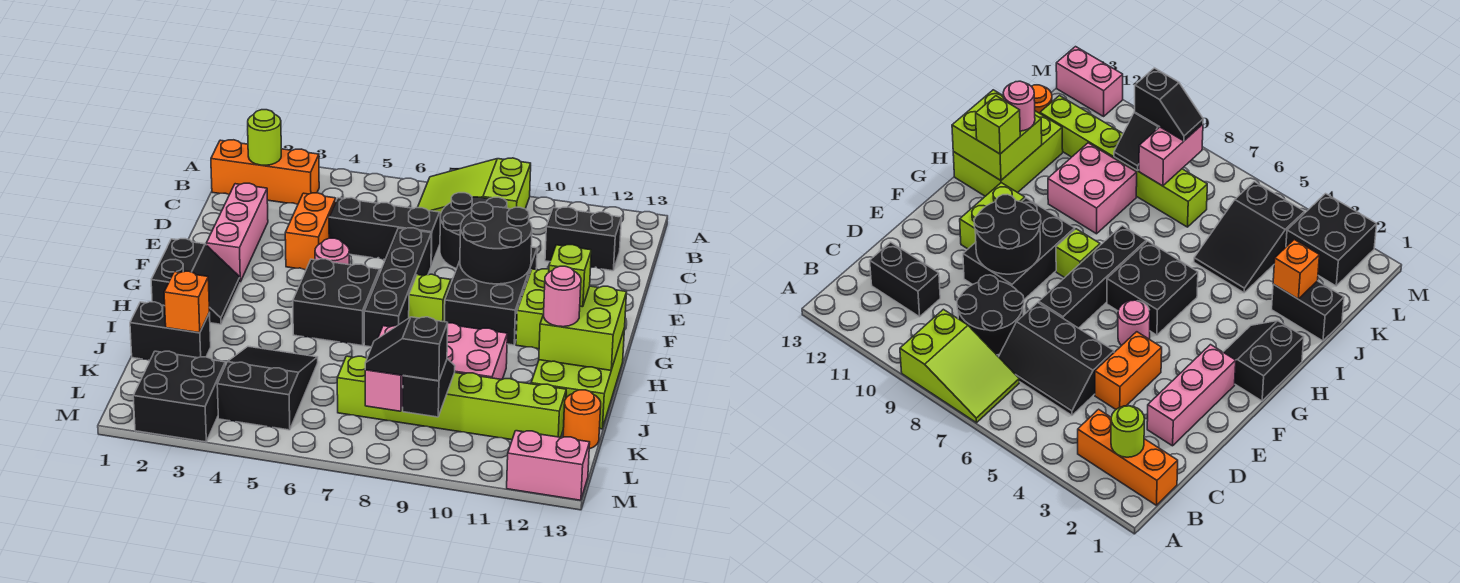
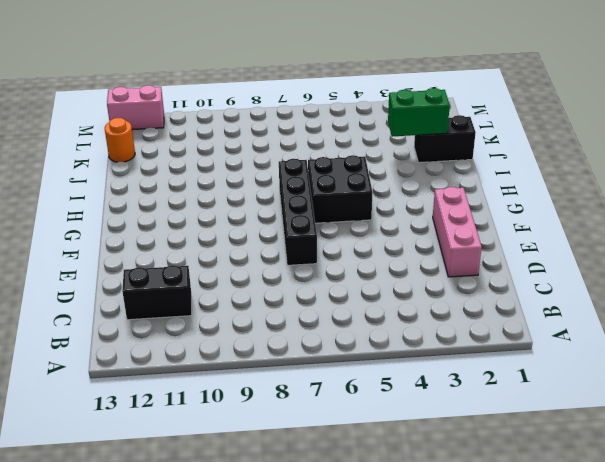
green 1x2 brick [388,88,450,137] -> orange 1x1 brick [164,271,210,333]
none -> lime 2x3 slope [417,158,531,213]
none -> orange 1x3 brick [211,140,319,204]
none -> black 2x3 slope [329,198,441,266]
none -> black 2x2 round brick [440,193,507,269]

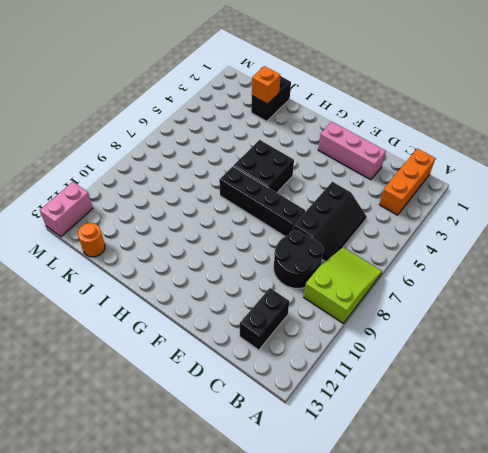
none -> orange 1x2 brick [285,193,336,270]
none -> black 2x3 brick [445,247,537,345]
none -> pink 1x1 round brick [315,238,349,265]
none -> lime 1x2 brick [516,269,549,349]

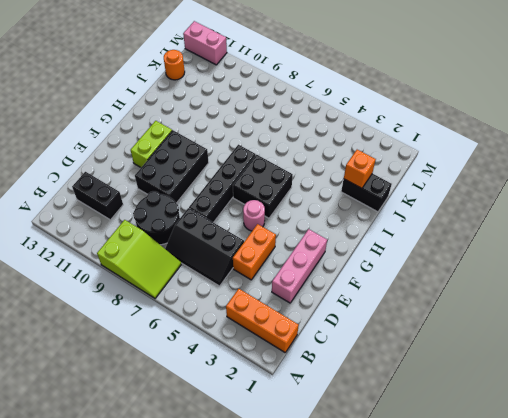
none -> black 2x2 slope [151,239,240,324]
none -> lime 1x1 brick [409,274,451,322]
none -> lime 2x3 brick [531,328,625,429]
none -> pink 2x2 brick [447,323,507,380]

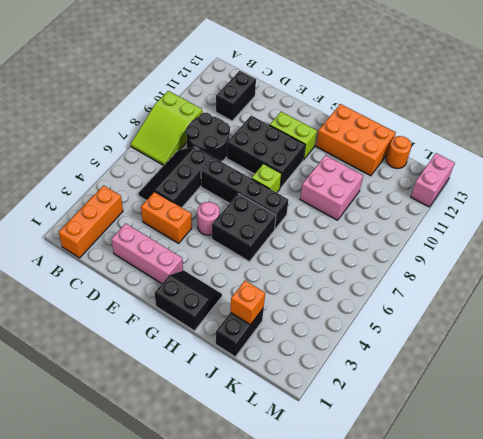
orange 2x3 brick [316,104,396,176] -> lime 2x3 brick [531,328,625,429]
none -> black 2x3 slope [217,346,318,430]
none -> lime 1x6 brick [337,356,566,440]
none -> black 2x2 brick [133,351,225,442]
none -> lime 1x1 round brick [248,110,281,165]

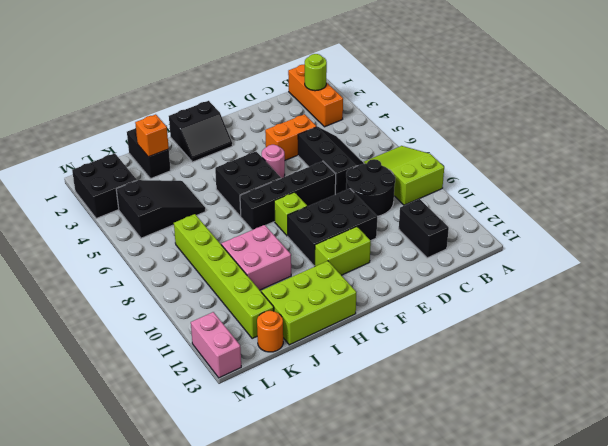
none -> pink 1x3 brick [206,183,268,282]
none -> black 2x2 round brick [460,202,532,284]
none -> lime 2x2 brick [539,286,627,370]
none -> pink 1x2 brick [365,326,403,411]

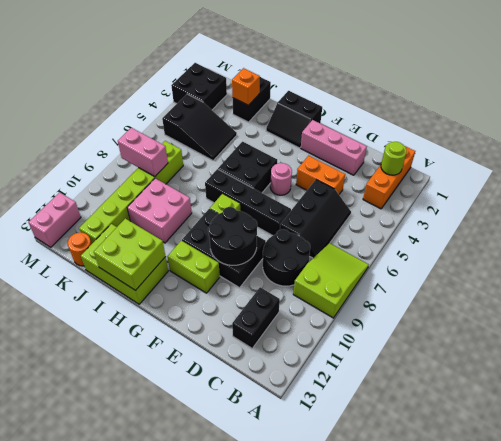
none -> black 1x2 slope [403,359,455,417]
none -> lime 1x1 brick [549,245,591,307]
none -> pink 1x1 round brick [543,266,581,327]
none -> black 1x2 slope [365,317,448,381]

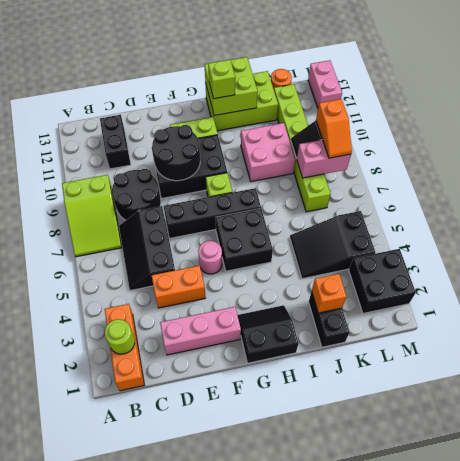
orange 1x2 slope [316,99,352,158] -> black 1x2 slope [365,317,448,381]
none -> pink 1x1 round brick [543,266,581,327]

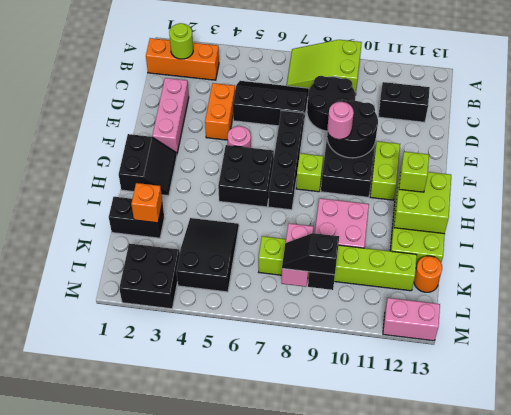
pink 1x1 round brick [328,102,354,139] -> pink 1x1 round brick moved to [543,266,581,327]

